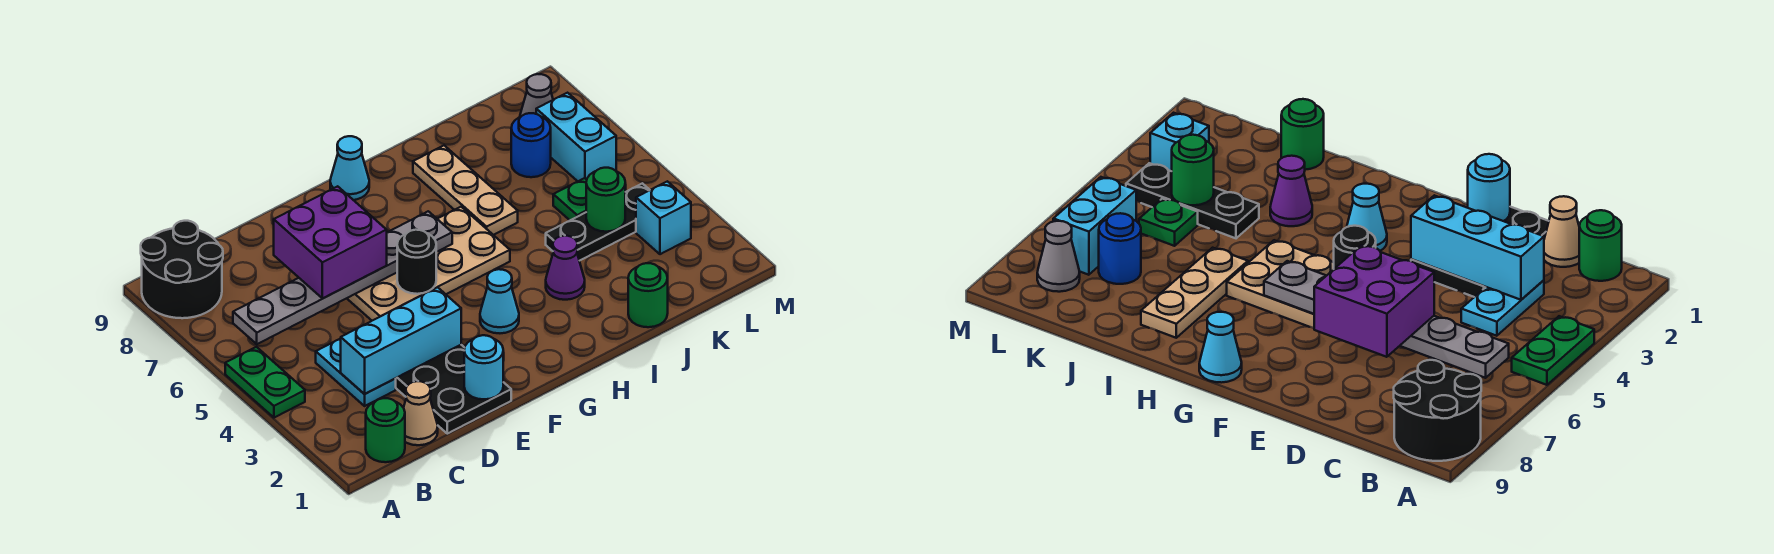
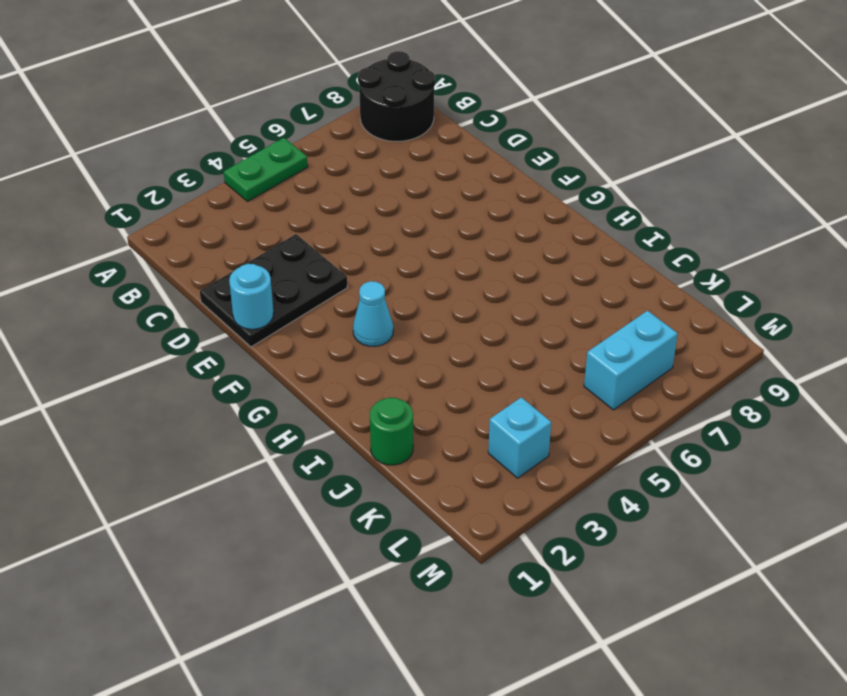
none -> green 1x1 round brick [366,398,405,462]
none -> tan 1x1 cone [404,381,438,445]
none -> cyan 1x2 plate [316,339,396,406]

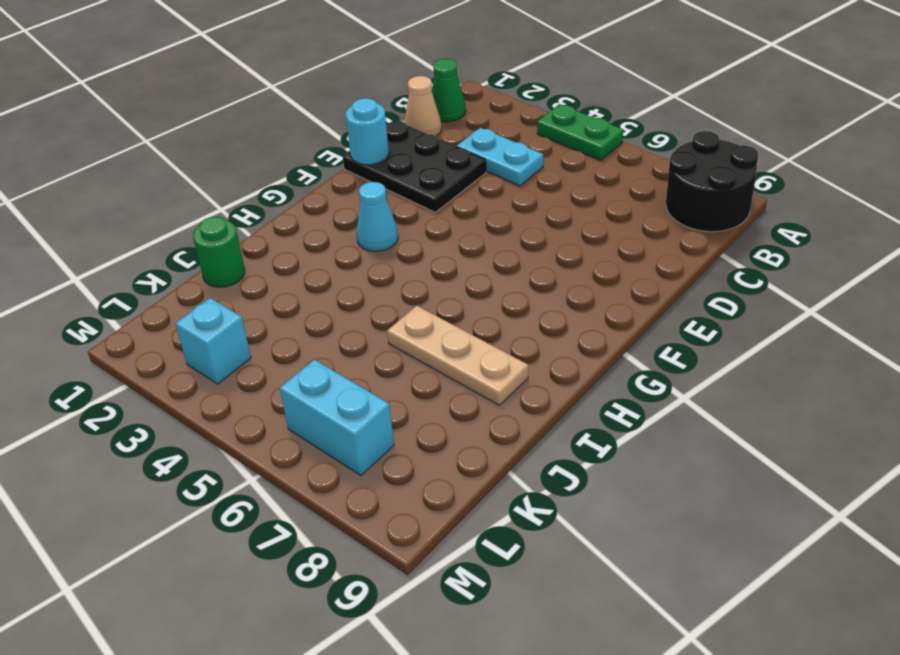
green 1x1 cone [432,59,466,122] -> green 1x1 round brick [366,398,405,462]
none -> tan 2x4 plate [347,207,510,321]
none -> cyan 1x1 cone [330,136,369,200]
none -> purple 1x1 cone [546,236,585,300]

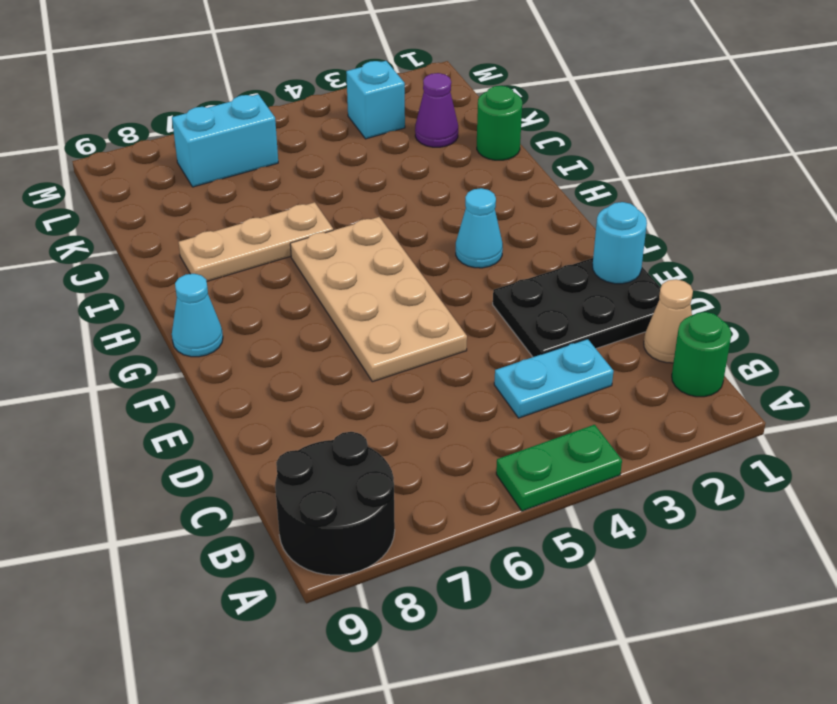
purple 1x1 cone [415,73,458,147] -> purple 1x1 cone moved to [546,236,585,300]
none -> black 1x3 plate [546,183,649,261]
none -> green 1x1 plate [553,178,587,220]
none -> blue 1x1 round brick [511,113,551,177]

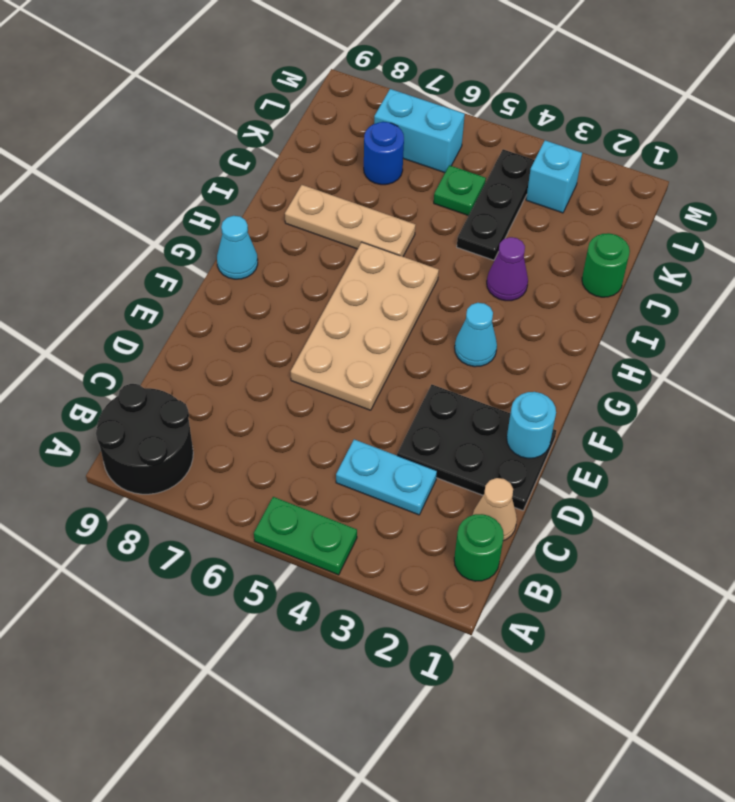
none -> grey 1x1 cone [520,74,553,117]
none -> grey 1x6 plate [233,211,452,344]
none -> cyan 1x3 brick [341,287,461,394]

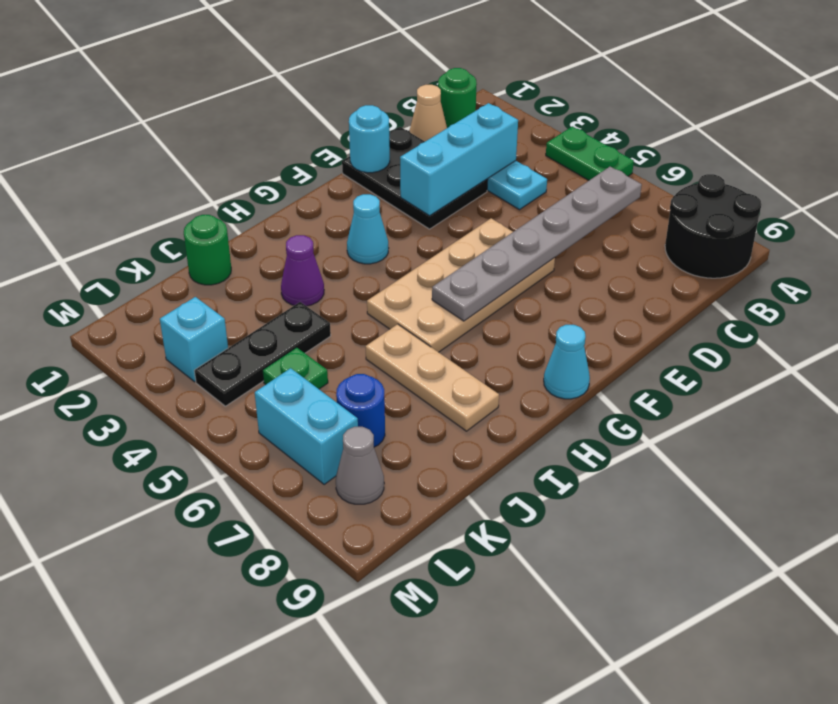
none -> black 1x1 round brick [397,230,436,294]
none -> green 1x1 round brick [586,168,625,232]
none -> purple 2x2 brick [274,186,387,298]

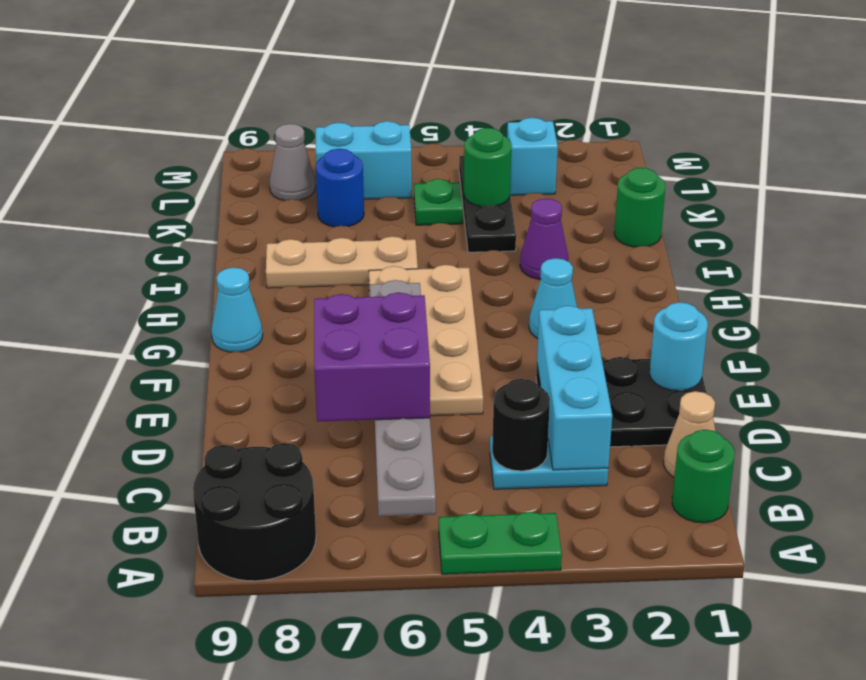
black 1x1 round brick [492,379,550,471] -> black 1x1 round brick moved to [397,230,436,294]

